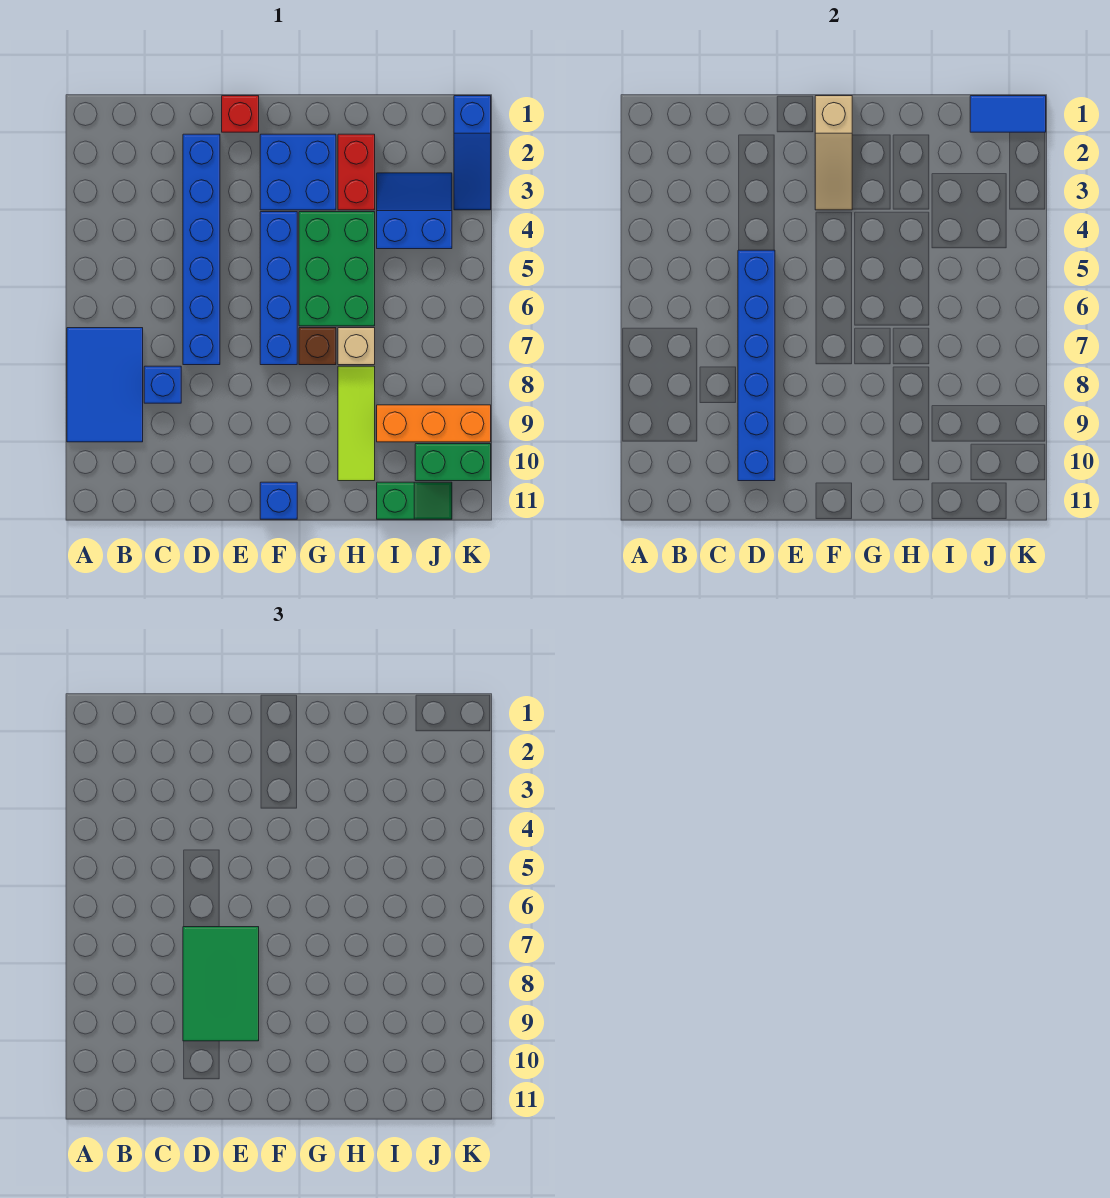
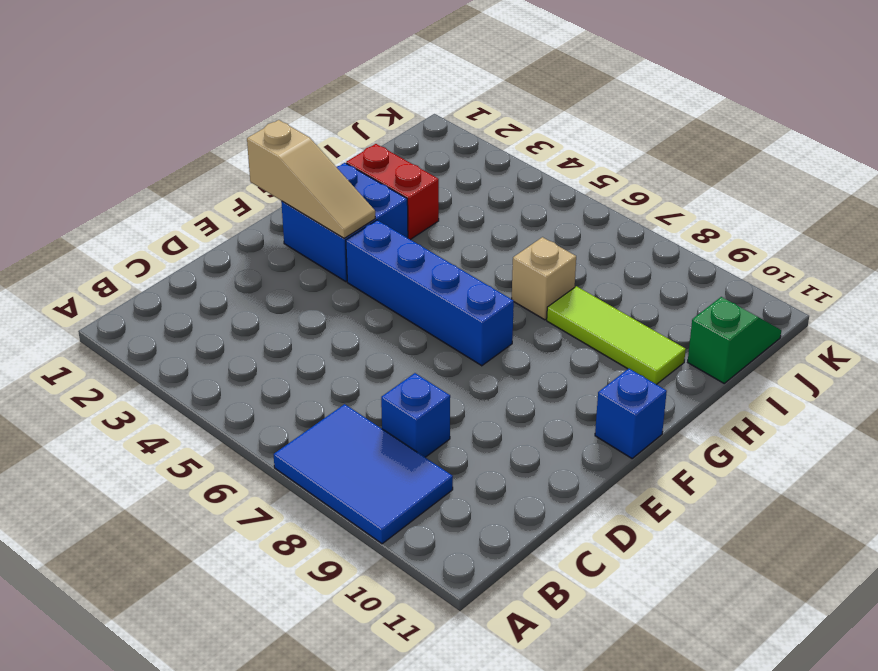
none -> blue 1x6 brick [183,134,220,365]
none -> red 1x1 brick [222,96,259,132]
none -> green 2x3 brick [299,212,375,326]

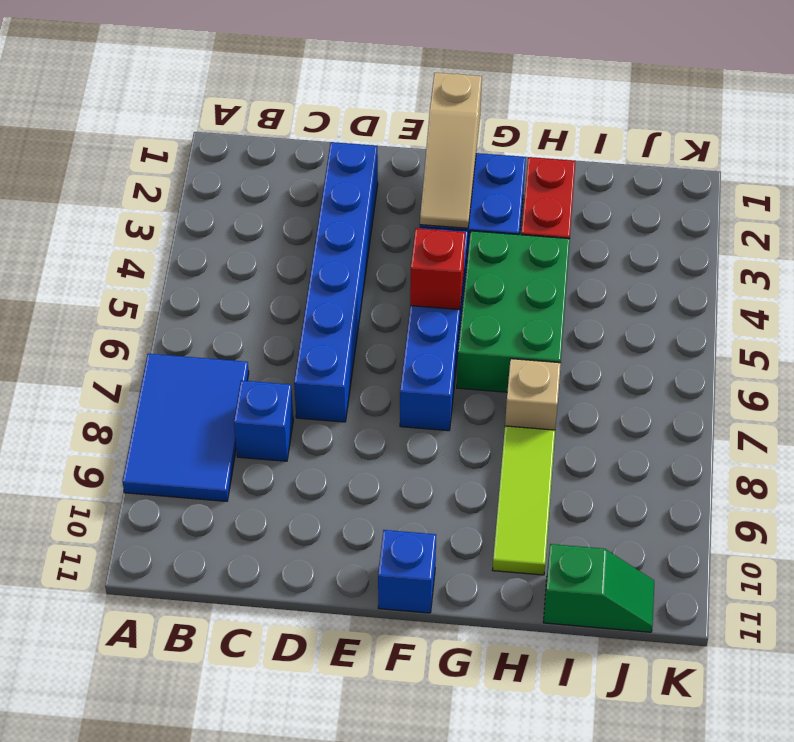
red 1x1 brick [410,228,465,310] -> red 1x1 brick moved to [222,96,259,132]
none -> brown 1x1 brick [299,328,336,365]
none -> blue 2x2 slope [377,173,452,249]
none -> orange 1x3 brick [377,405,491,442]

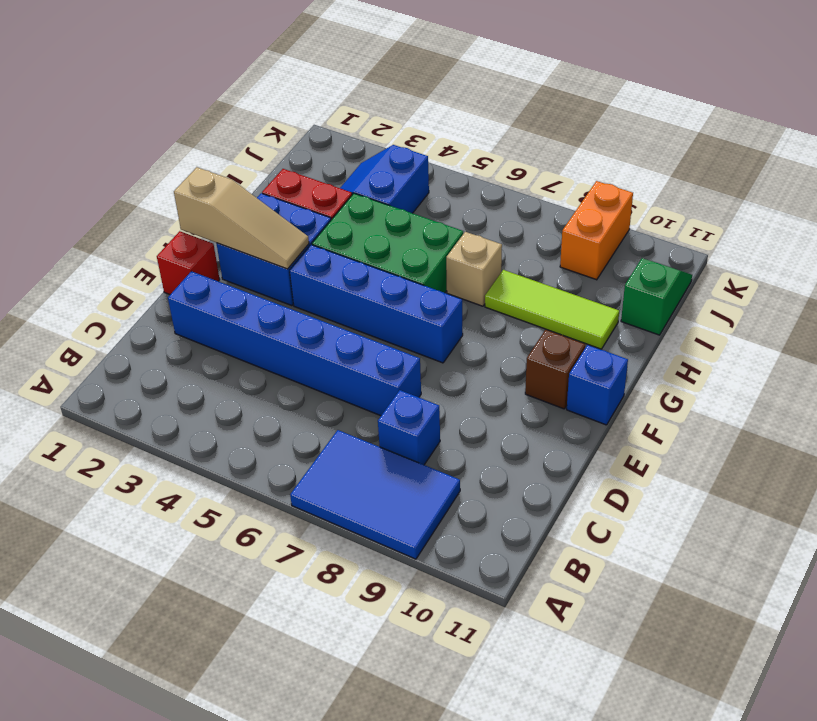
brown 1x1 brick [525,330,585,409] -> brown 1x1 brick moved to [299,328,336,365]
orange 1x2 brick [560,181,633,280] -> orange 1x3 brick [377,405,491,442]
none -> green 1x2 brick [415,444,491,481]
none -> blue 1x3 slope [454,96,491,210]
none -> blue 1x6 brick [738,250,775,481]

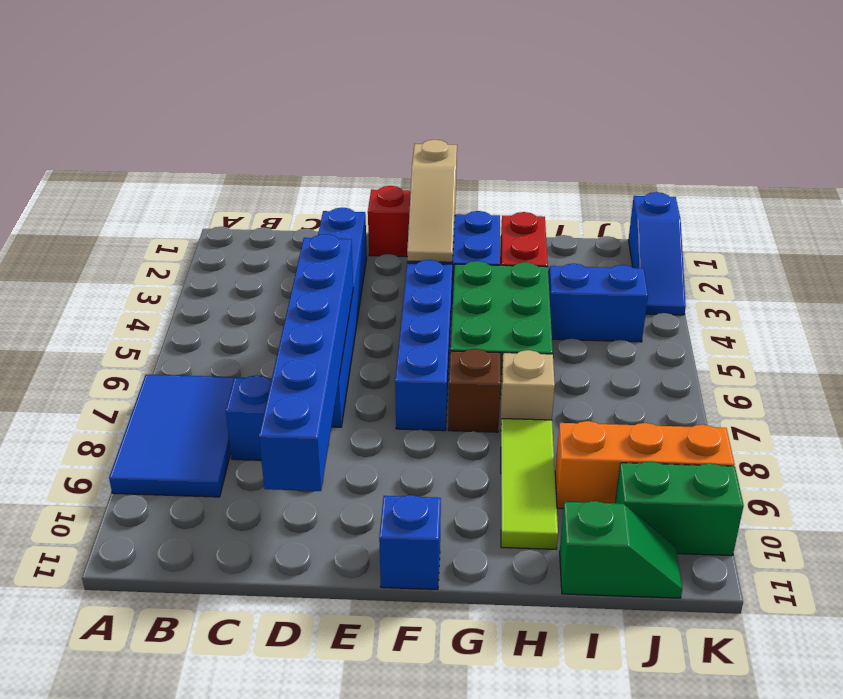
none -> blue 1x2 tile [970,96,1046,132]
none -> green 2x3 tile [183,927,259,1041]

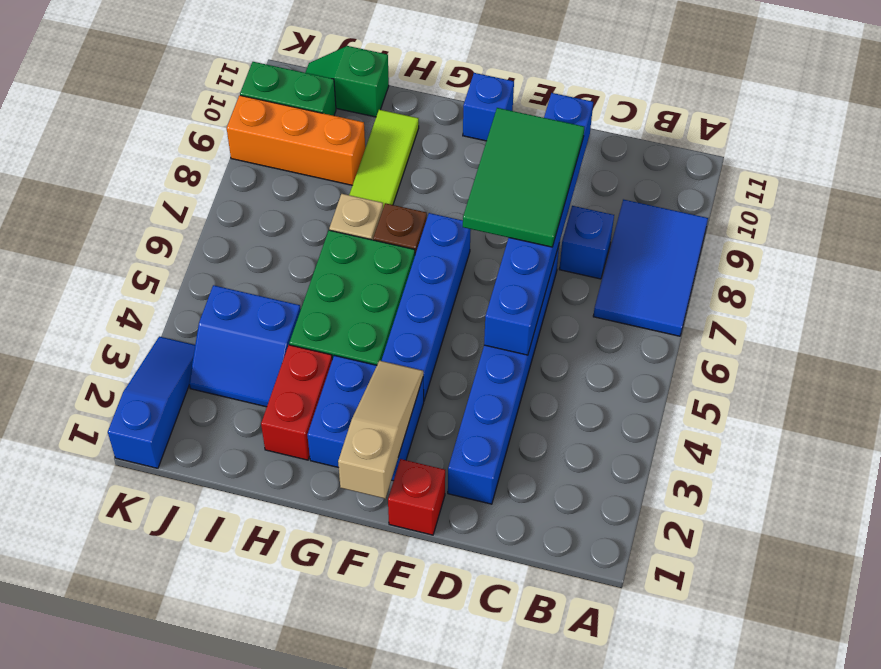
none -> blue 1x2 tile [970,96,1046,132]

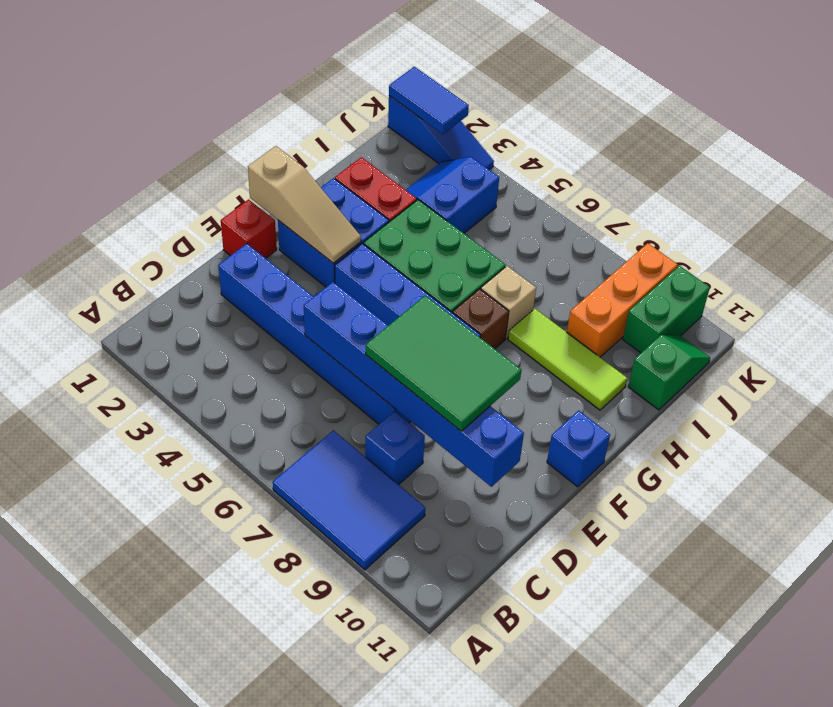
blue 1x2 tile [389,67,469,134] -> blue 1x2 tile turned to [970,96,1046,132]

